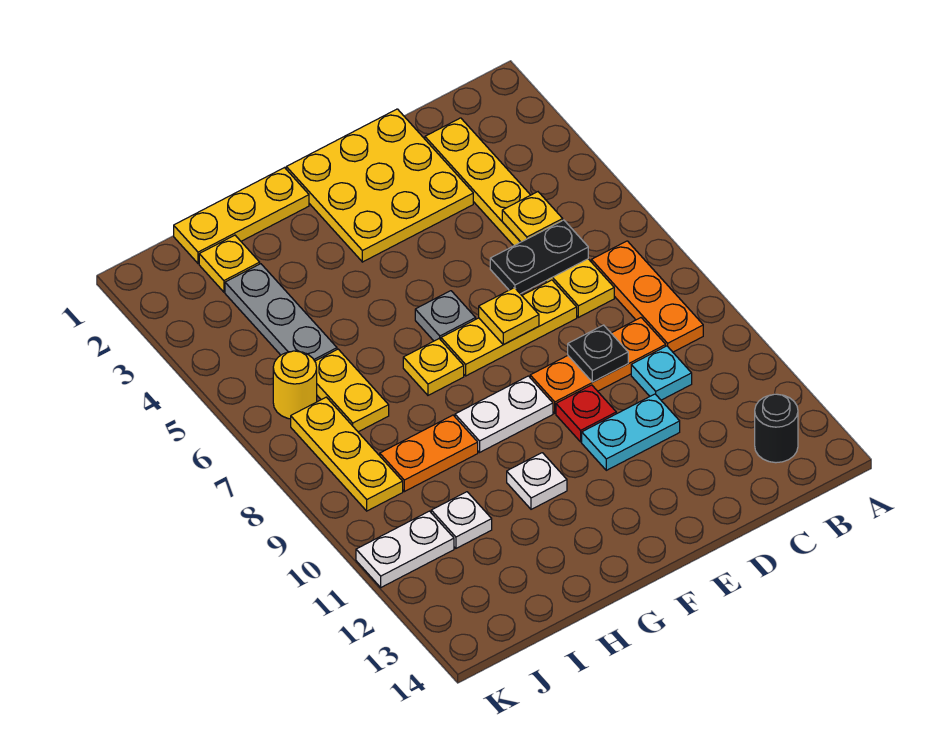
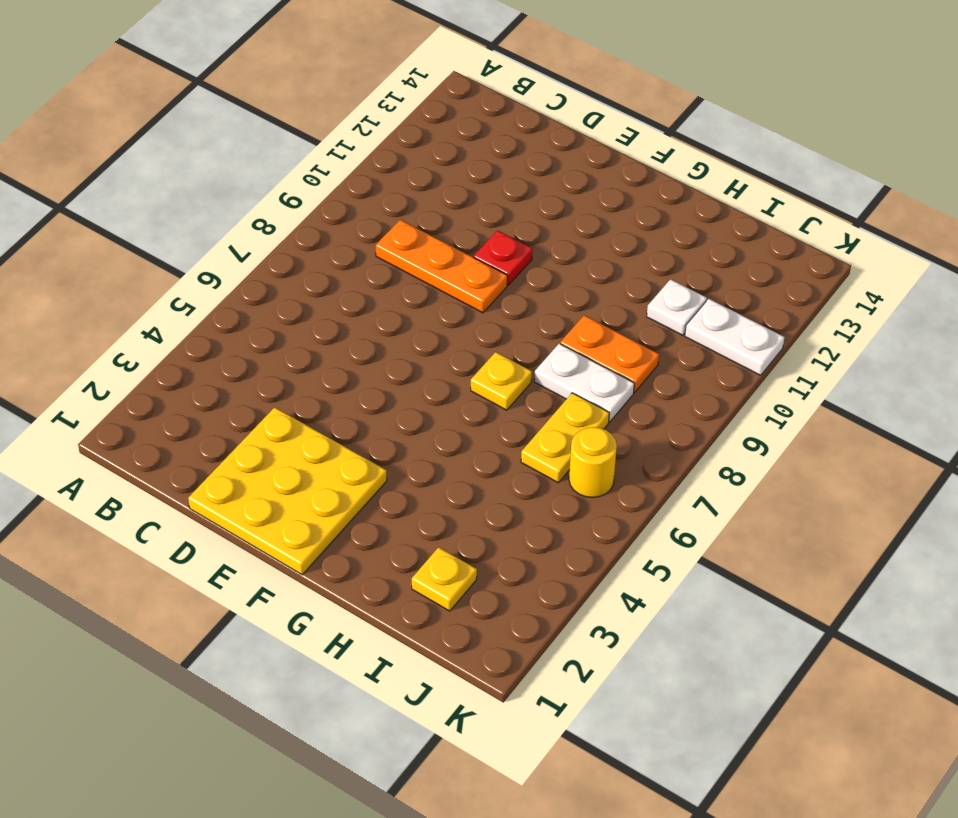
white 1x2 plate [534,344,634,422] -> white 1x2 plate moved to [455,376,553,452]
none -> orange 1x3 plate [591,241,703,352]
none -> black 1x1 round brick [755,394,798,463]
none -> yellow 1x6 plate [425,118,614,317]

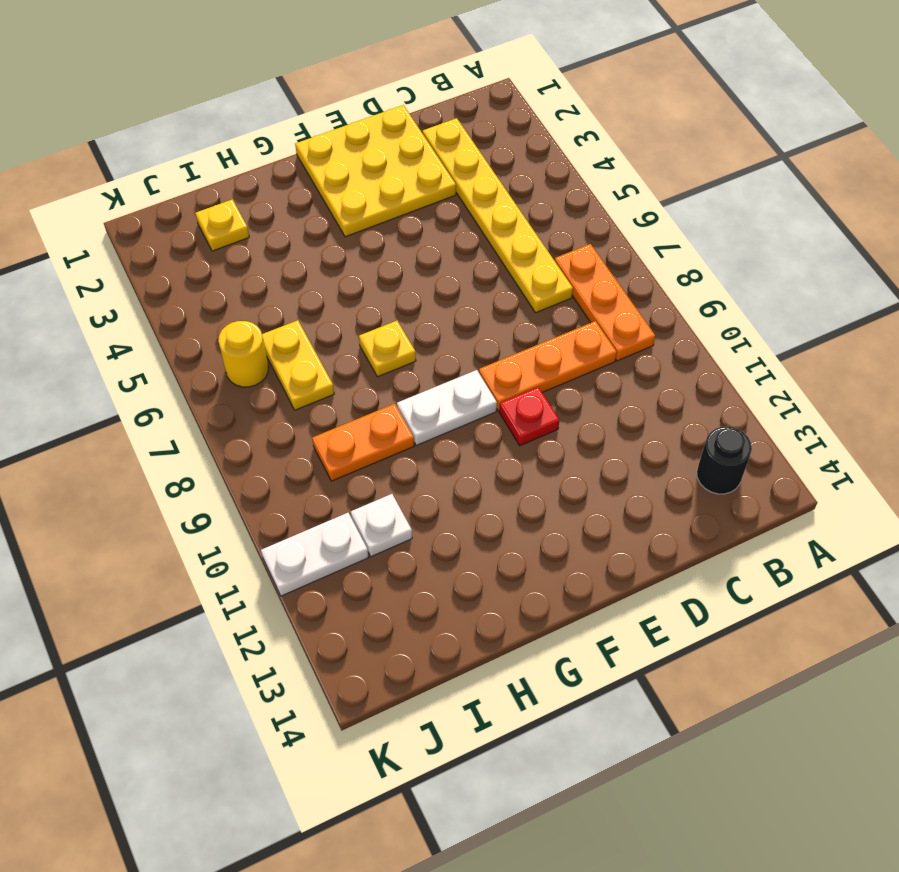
none -> cyan 1x1 plate [631,346,692,400]
none -> yellow 1x3 plate [441,280,577,376]
none -> cyan 1x2 plate [582,394,680,470]

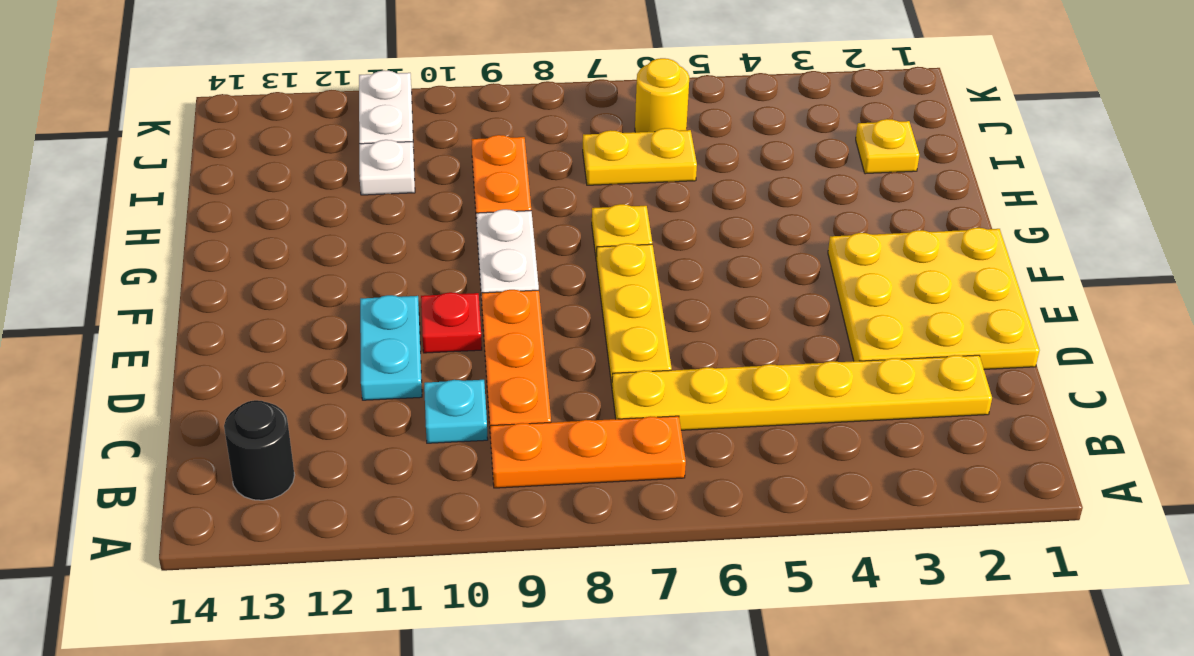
none -> grey 1x1 plate [415,291,476,341]
none -> yellow 1x3 plate [174,168,309,264]
none -> white 1x1 plate [507,453,567,509]

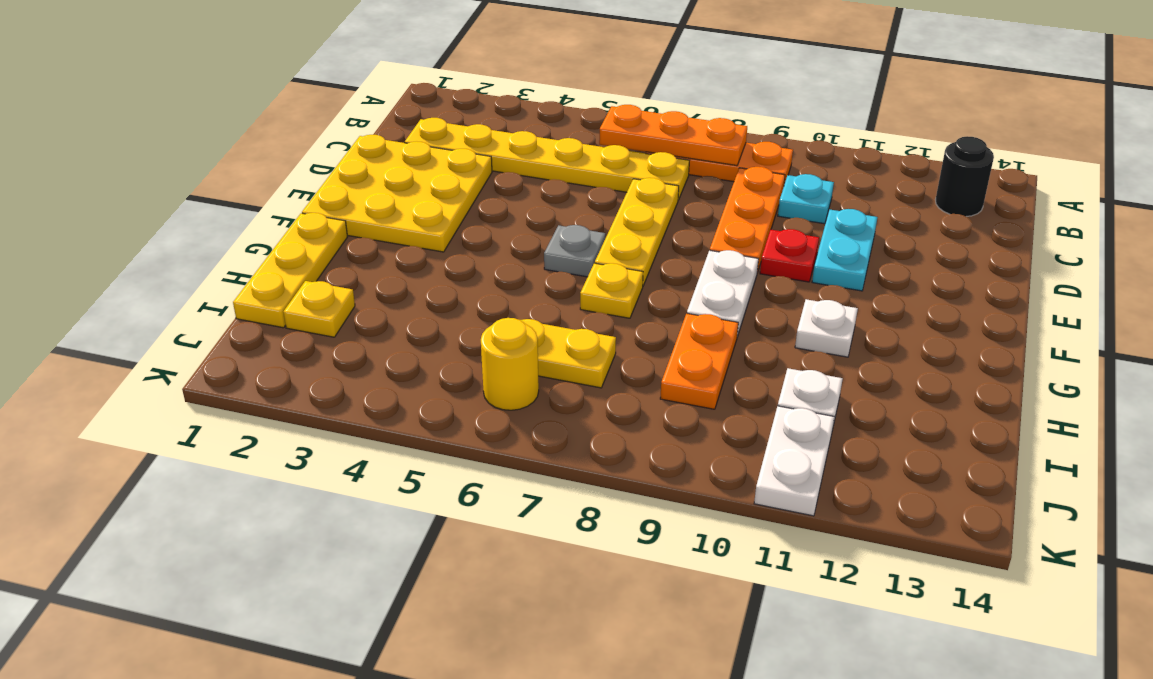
orange 1x3 plate [599,105,747,166] -> none
none -> grey 1x3 plate [225,264,337,361]
none -> yellow 1x3 plate [291,397,403,511]
none -> yellow 1x1 plate [502,192,563,242]

